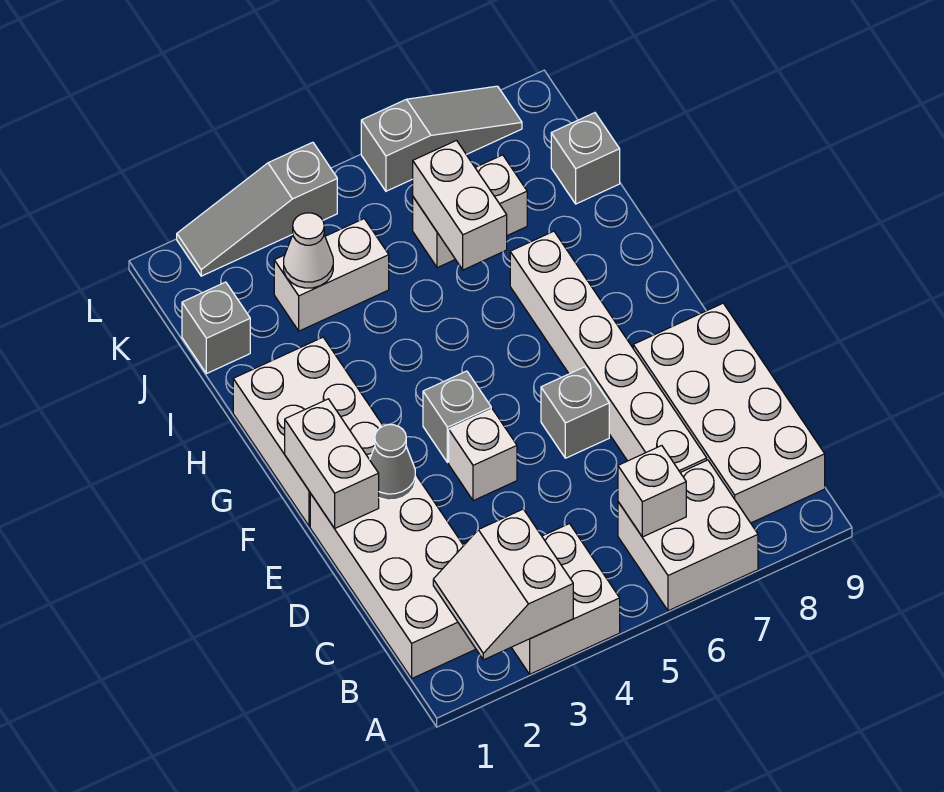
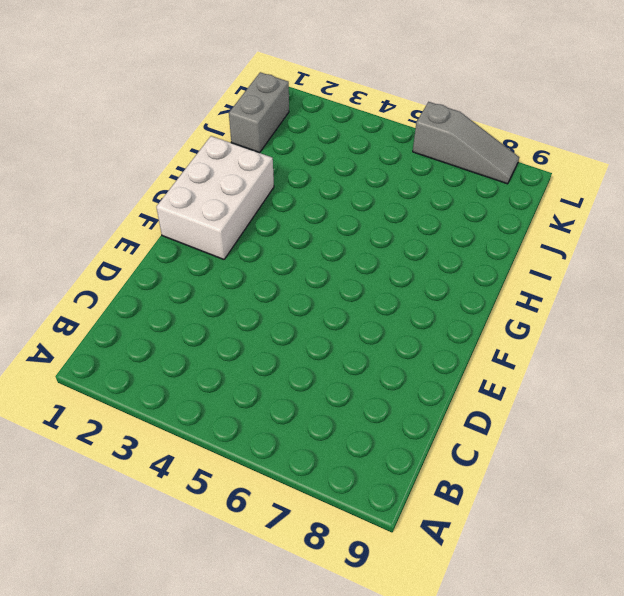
grey 1x2 brick [229,72,289,153] -> grey 1x1 brick [182,282,250,374]
none -> white 2x2 brick [511,524,620,674]
none -> white 2x2 brick [618,460,758,611]
none -> white 2x4 brick [310,474,476,678]

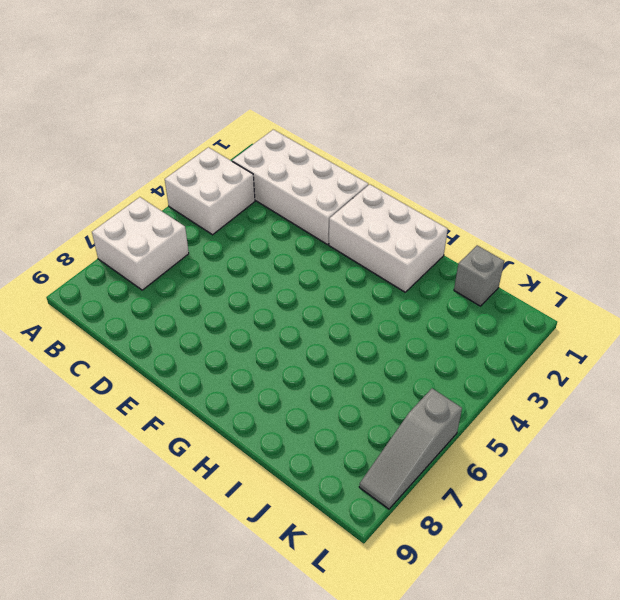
none -> white 2x4 brick [633,303,825,523]
none -> white 1x6 brick [510,231,707,473]
none -> white 1x1 brick [449,409,517,501]

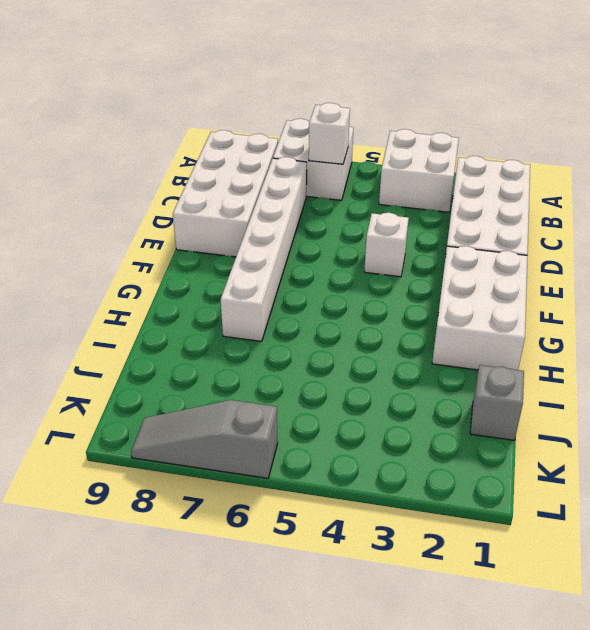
none -> grey 1x1 brick [541,367,609,458]
none -> grey 1x1 brick [423,371,491,463]
none -> white 1x2 brick [274,219,389,331]

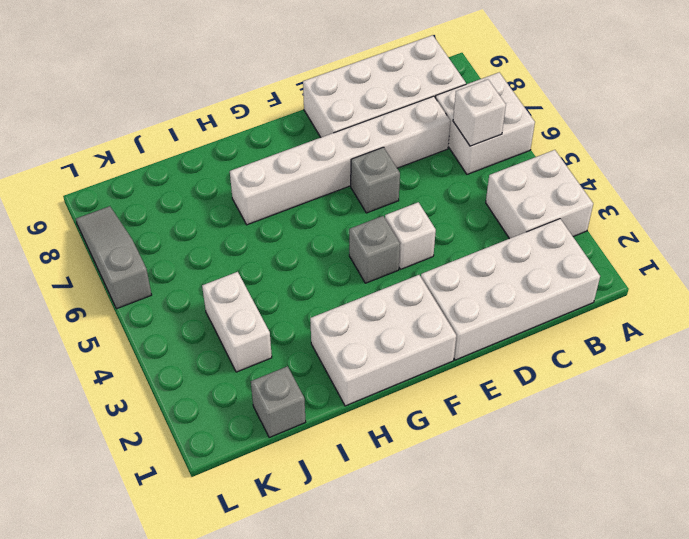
none -> white 1x2 brick [413,155,527,268]
none -> grey 1x1 brick [551,113,620,204]
none -> grey 1x3 slope [177,142,337,276]

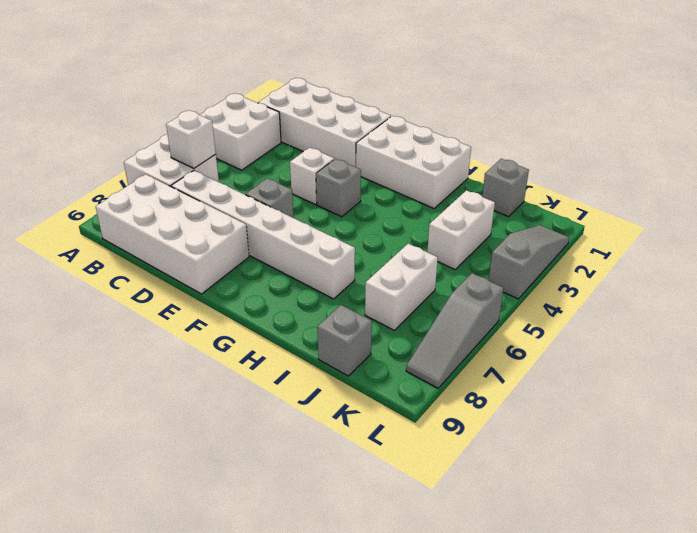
none -> white 2x2 slope [433,509,573,660]
none -> white 1x2 brick [285,399,379,528]
none -> grey 1x1 cone [370,425,416,500]

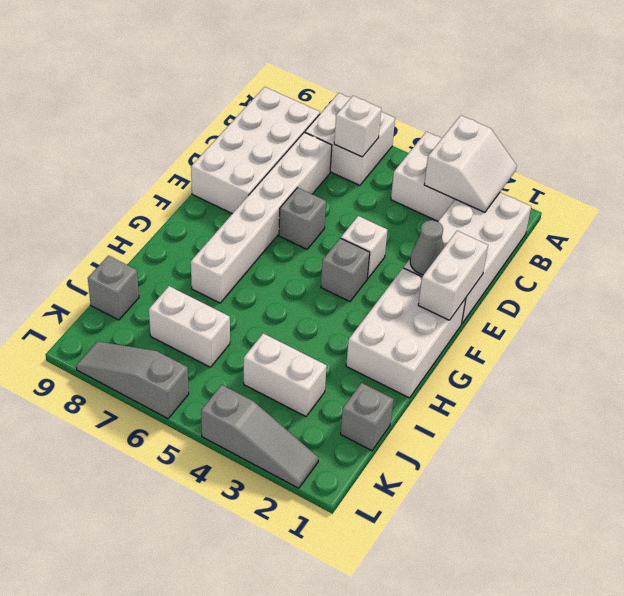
none -> white 1x2 brick [413,141,507,270]
none -> white 1x1 cone [284,213,333,288]

